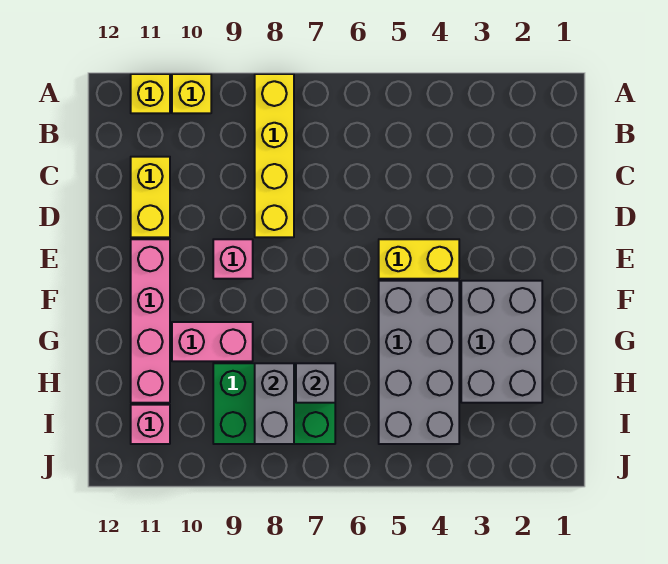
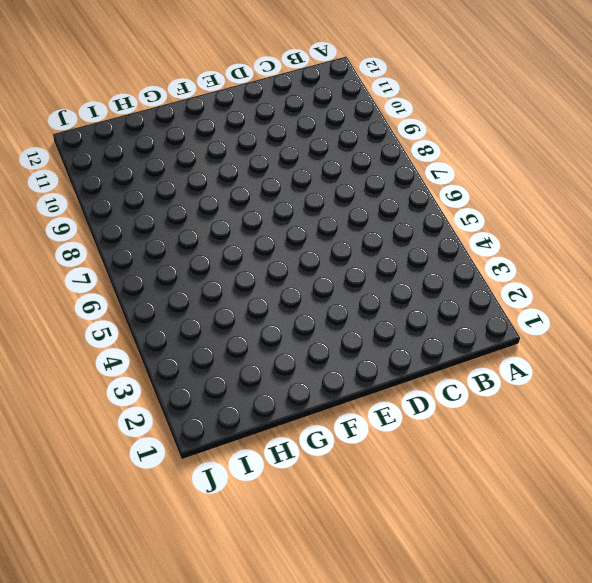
none -> yellow 1x4 brick [255,74,294,237]
none -> yellow 1x1 brick [172,74,211,113]
none -> yellow 1x1 brick [131,74,170,113]

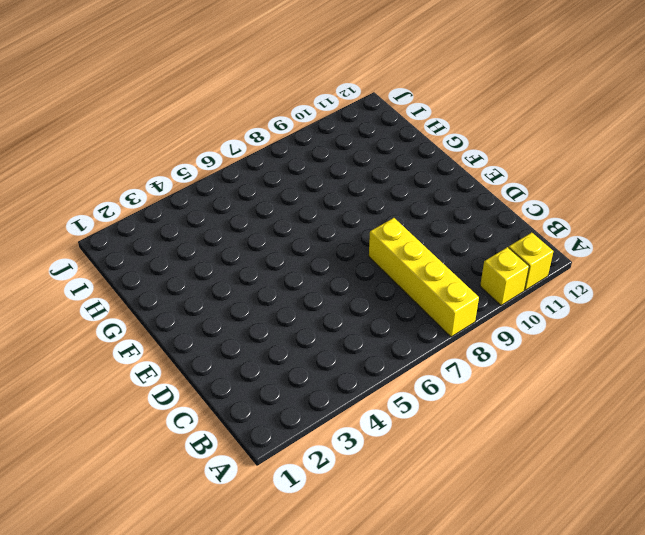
none -> yellow 1x2 brick [131,157,170,237]
none -> yellow 1x2 brick [379,239,459,279]
none -> pink 1x1 brick [213,239,253,279]

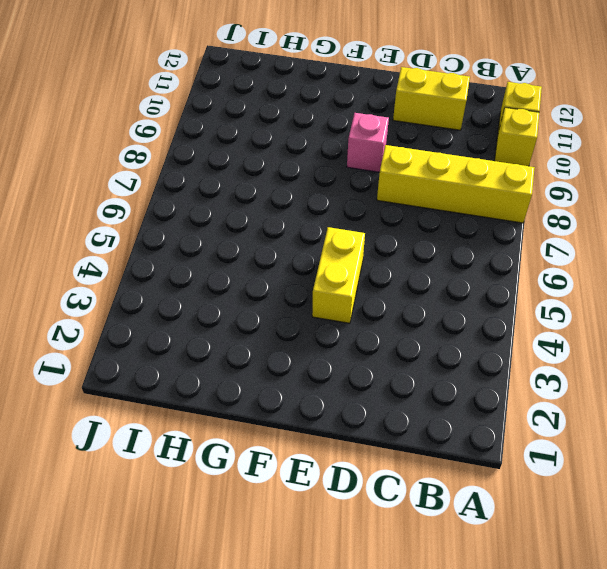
none -> pink 1x4 brick [131,239,170,403]
none -> grey 2x3 brick [461,281,542,403]
none -> grey 2x4 brick [379,281,459,444]

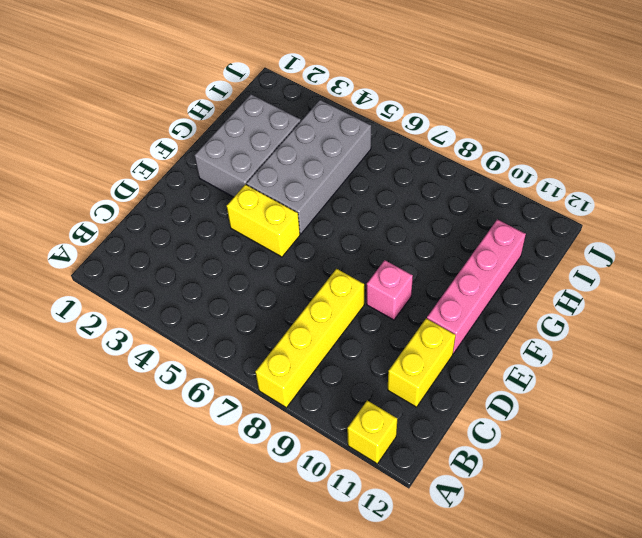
none -> yellow 1x1 brick [172,74,211,113]
none -> pink 1x2 brick [172,322,253,361]
none -> green 2x3 brick [213,363,335,444]

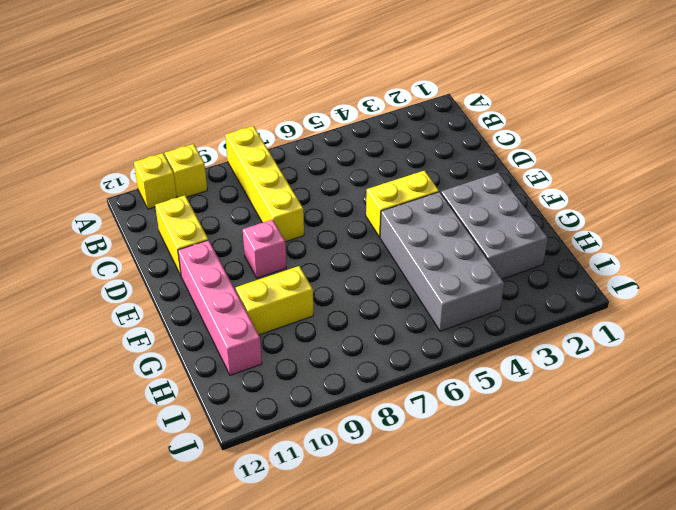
yellow 1x2 brick [236,266,313,335] -> pink 1x2 brick [172,322,253,361]
none -> green 2x3 brick [213,363,335,444]
none -> pink 1x1 brick [131,405,170,444]
none -> grey 1x1 brick [296,363,335,403]

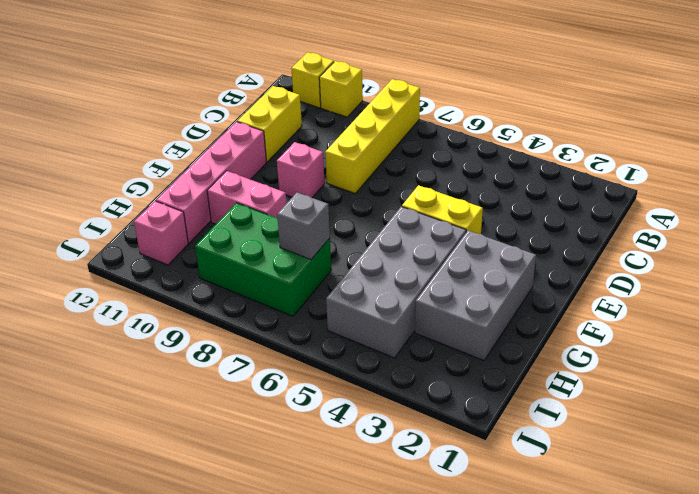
none -> grey 1x2 brick [255,363,294,444]

